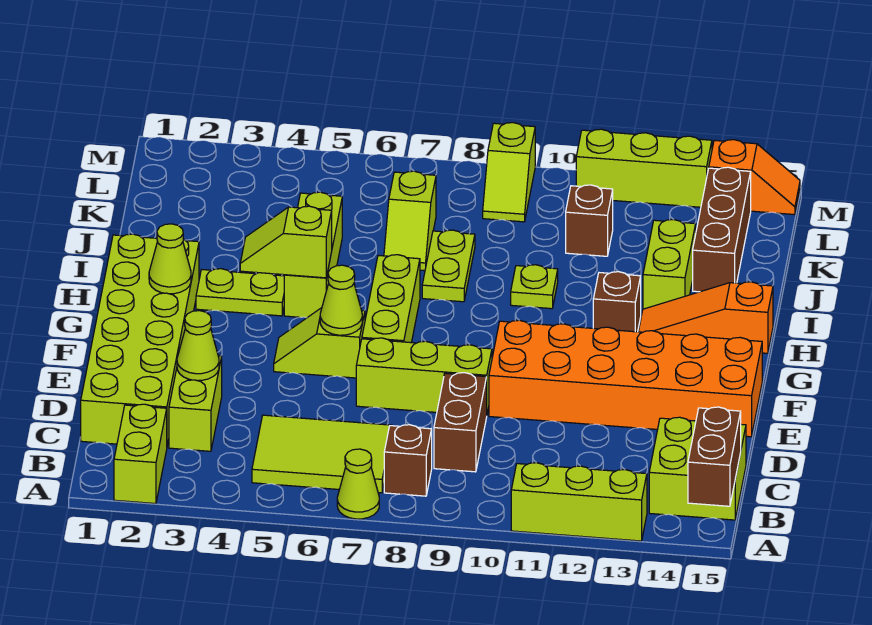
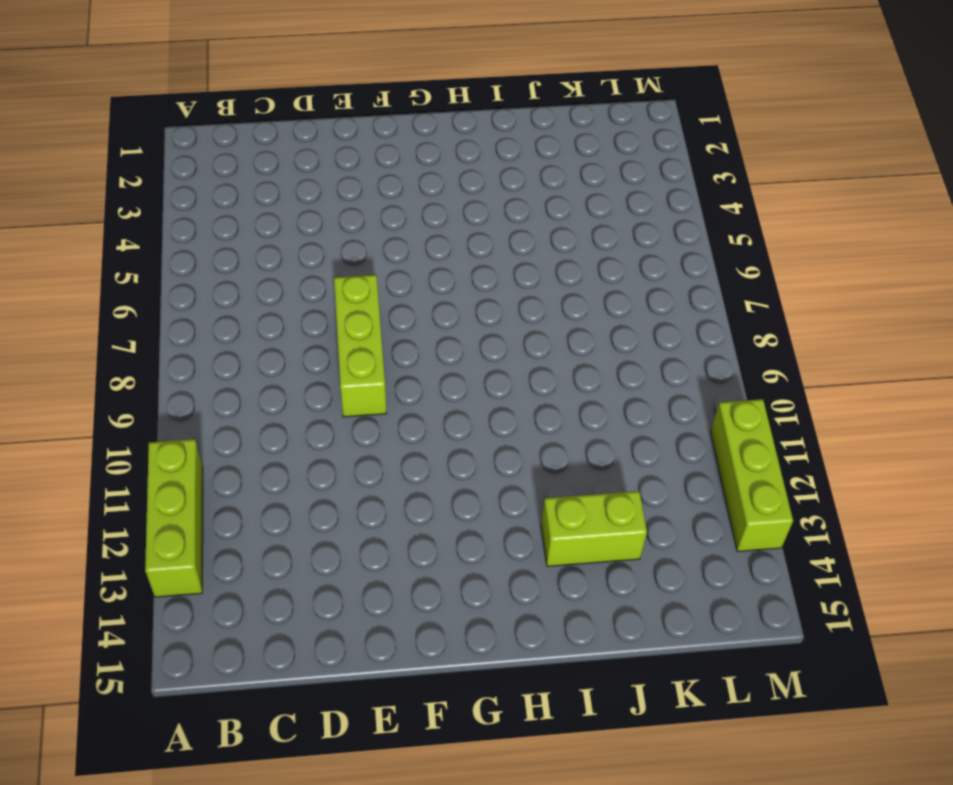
none -> lime 1x2 brick [114,404,167,504]
none -> lime 1x1 cone [337,449,379,519]
none -> lime 2x3 tile [252,415,392,493]
none -> brown 1x1 brick [384,425,432,496]

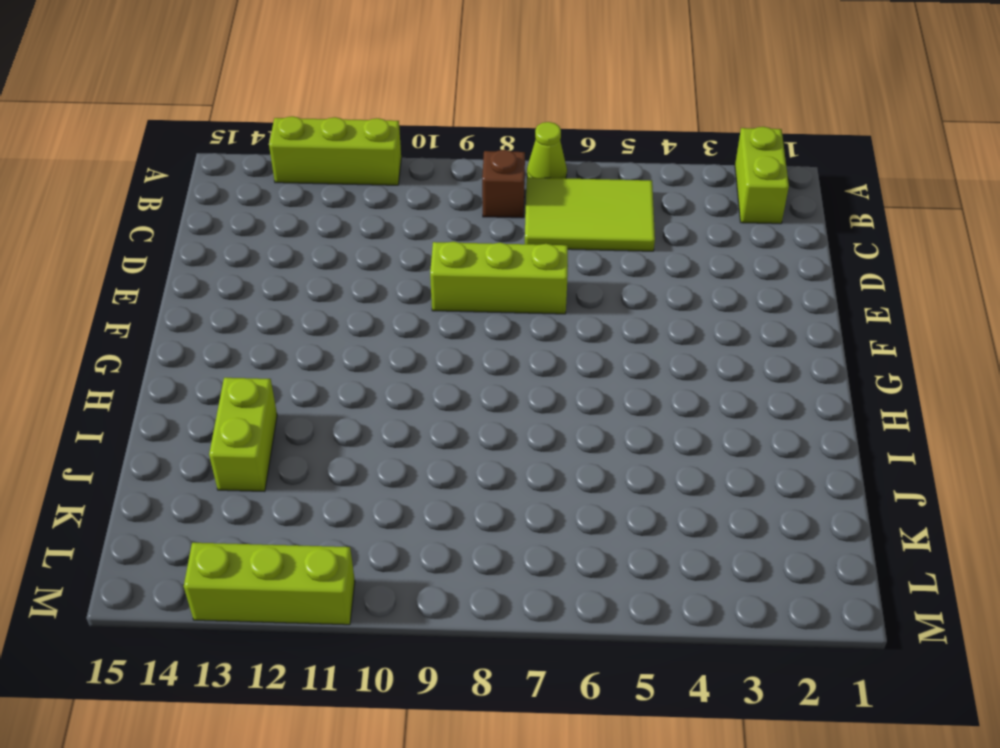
none -> lime 2x2 brick [649,417,746,520]
none -> lime 2x6 brick [81,234,199,445]
none -> lime 1x2 brick [169,356,222,451]
none -> brown 1x2 brick [434,373,487,472]

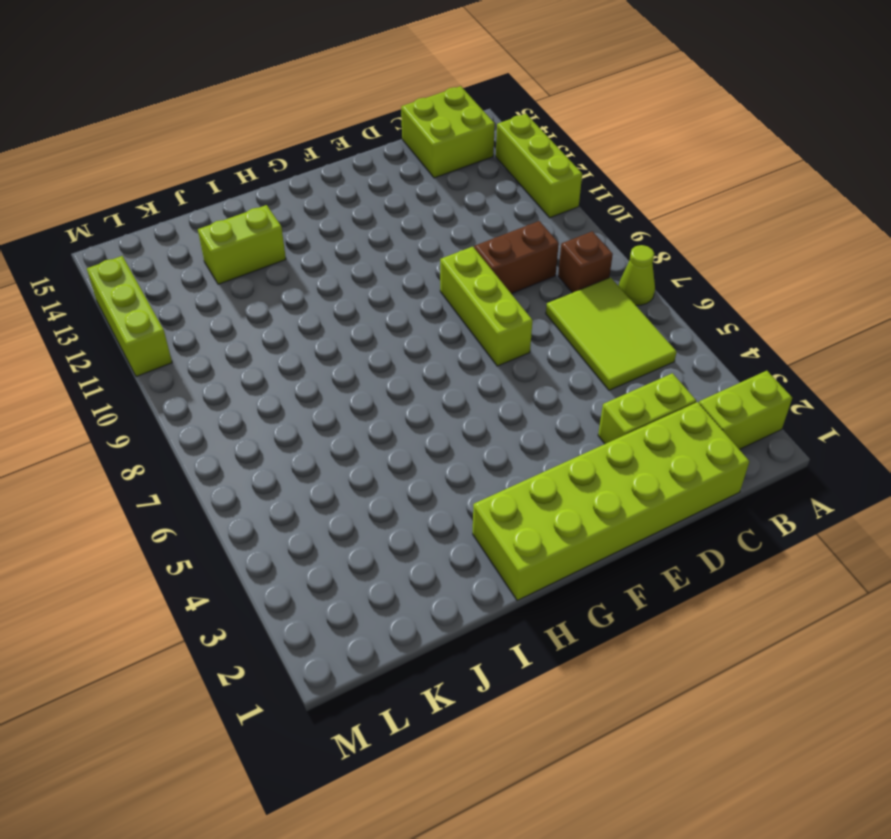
none -> orange 2x6 brick [489,320,762,437]
none -> lime 1x2 slope [274,308,365,378]
none -> lime 1x3 brick [362,255,420,343]
none -> lime 1x2 plate [196,269,284,316]

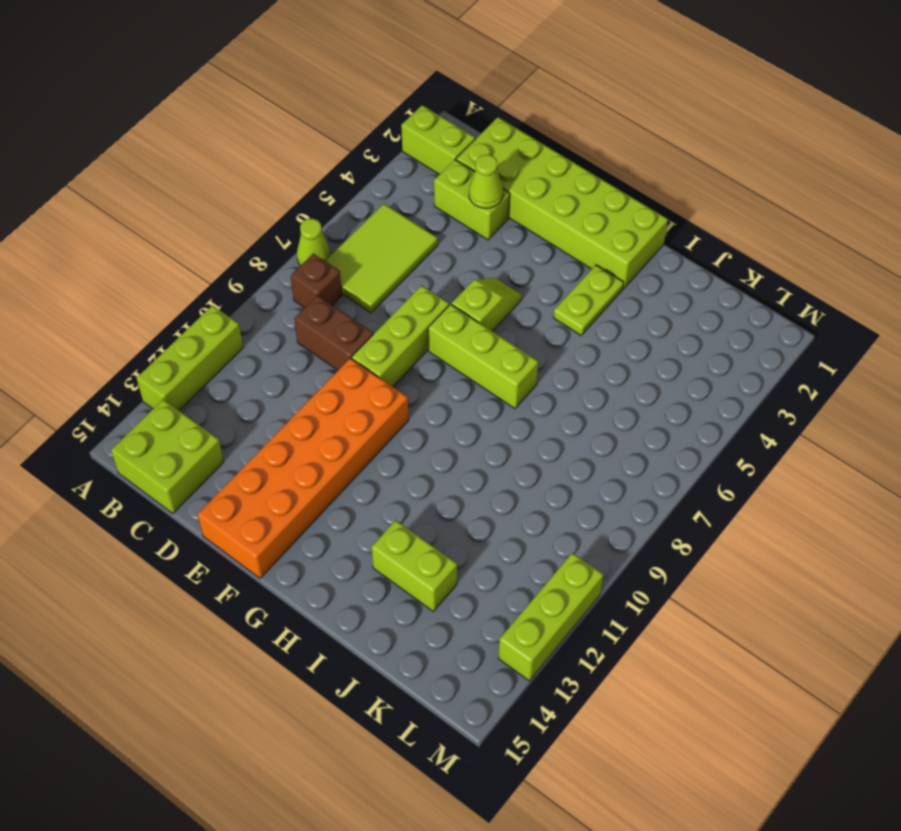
none -> lime 1x3 brick [284,192,342,318]
none -> brown 1x1 brick [593,272,641,332]
none -> orange 1x3 slope [638,282,773,353]
none -> lime 1x2 plate [422,230,475,302]

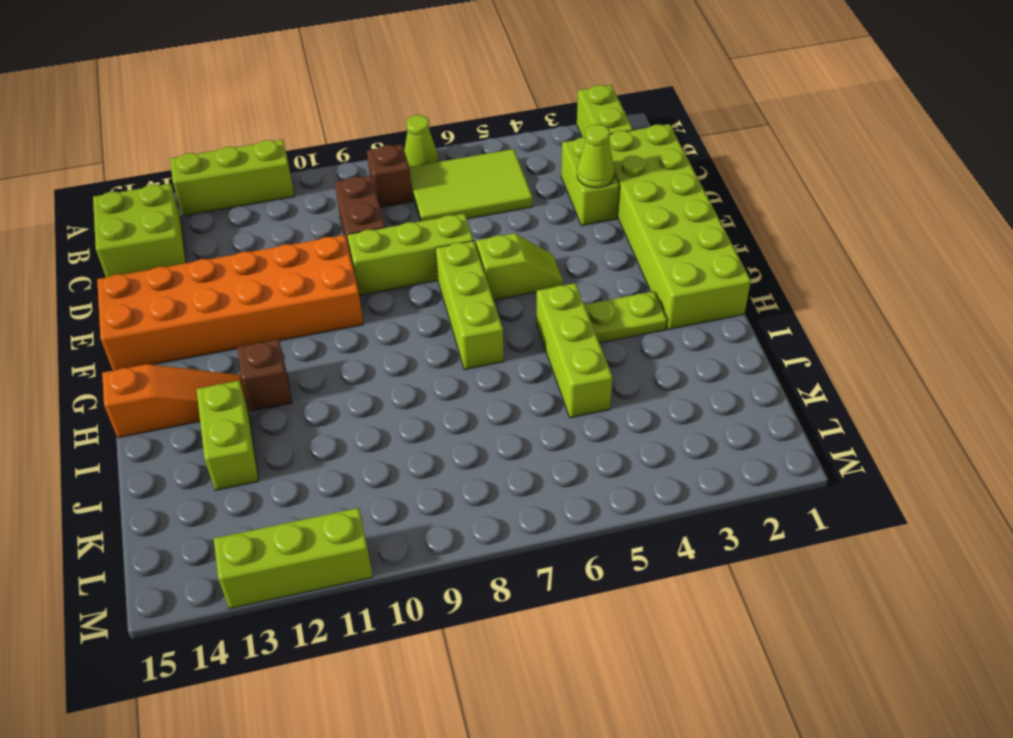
none -> lime 1x2 plate [422,230,475,302]
none -> lime 1x1 plate [511,265,558,309]
none -> lime 1x2 slope [384,171,436,271]
none -> brown 1x3 brick [693,167,751,292]

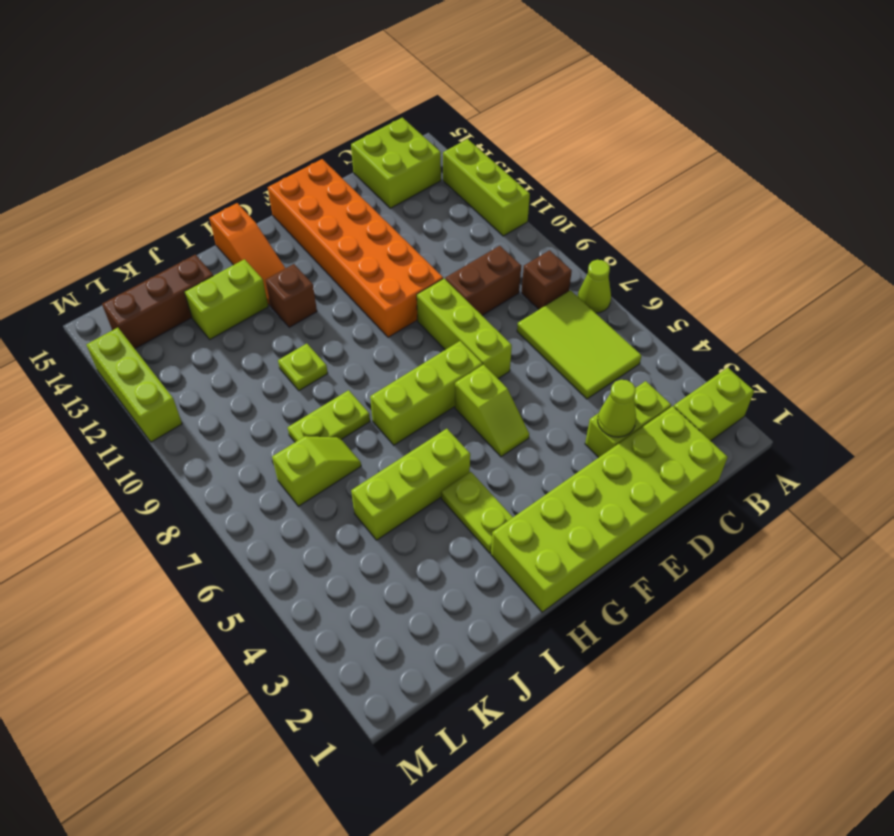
none -> brown 1x1 brick [566,185,613,256]
none -> lime 1x2 slope [483,123,535,222]
none -> orange 1x2 slope [709,140,800,215]
none -> brown 1x2 brick [688,407,741,506]

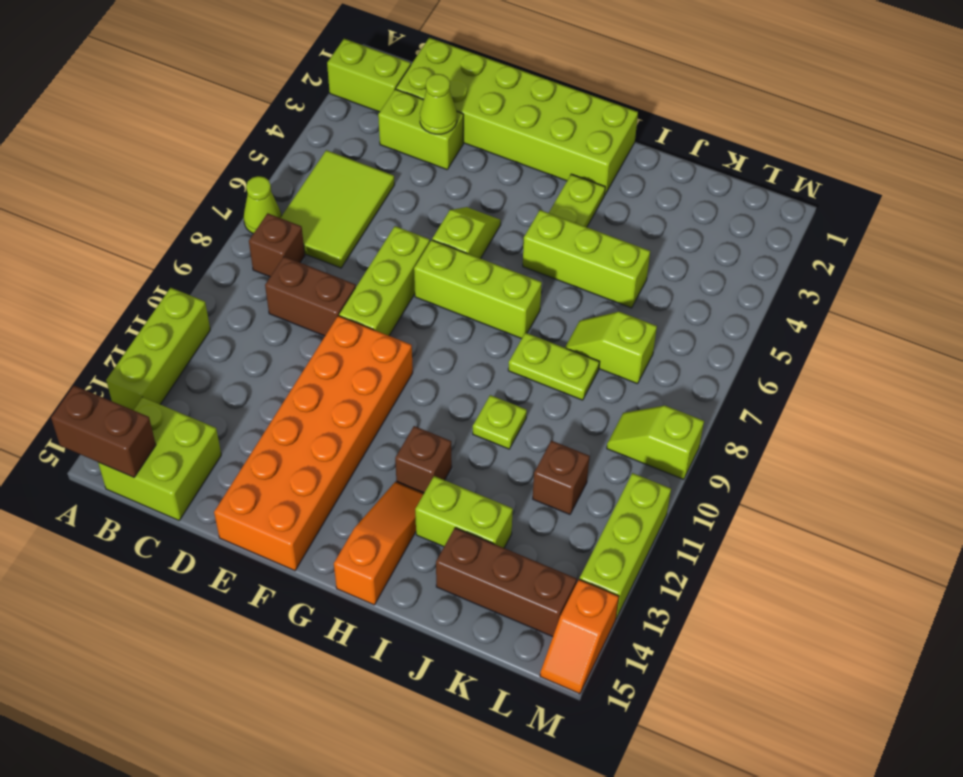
none -> lime 1x1 cone [320,265,362,335]
none -> lime 1x1 cone [149,224,191,294]
none -> lime 1x2 slope [240,206,332,278]

